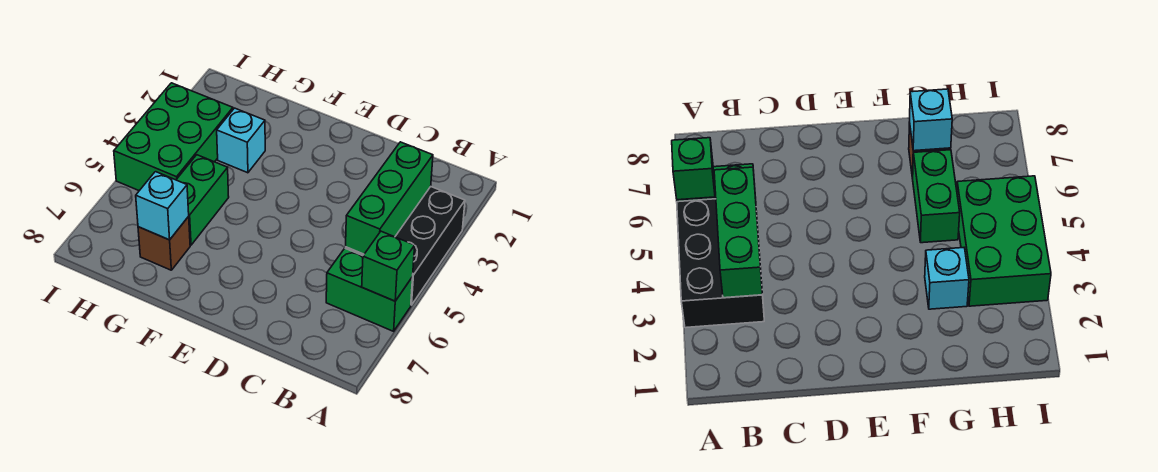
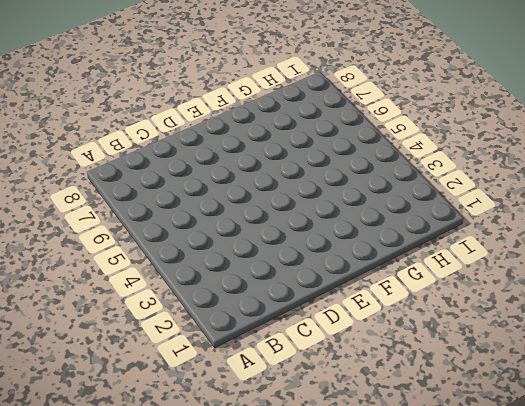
none -> black 2x3 brick [346,187,465,305]
none -> green 1x2 brick [326,248,413,331]

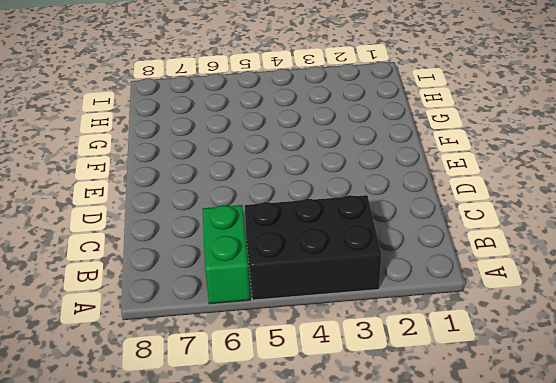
none -> cyan 1x1 brick [217,108,265,173]
none -> green 1x2 brick [176,155,229,245]

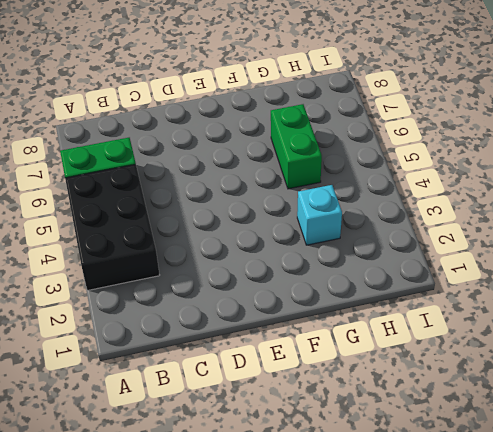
none -> brown 1x1 brick [138,217,190,270]
none -> green 2x3 brick [114,83,233,191]

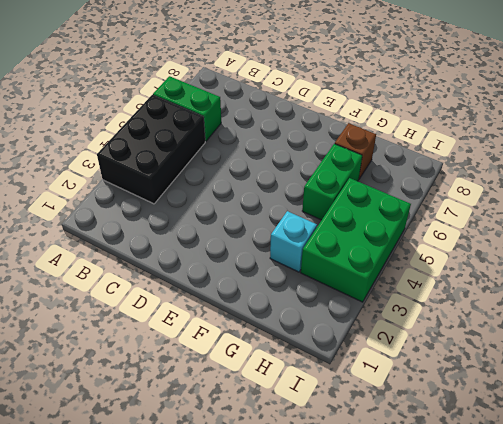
none -> green 1x1 brick [362,231,415,301]
none -> green 1x3 brick [346,142,433,254]

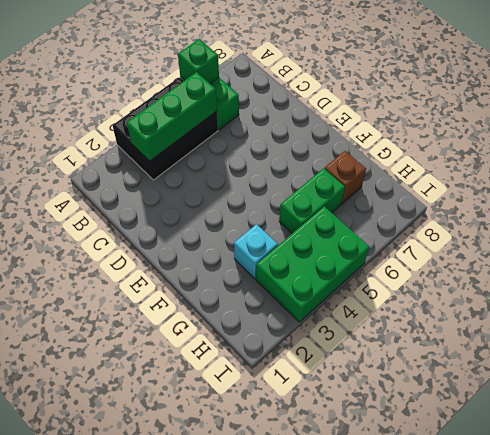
none -> cyan 1x1 brick [136,172,189,240]

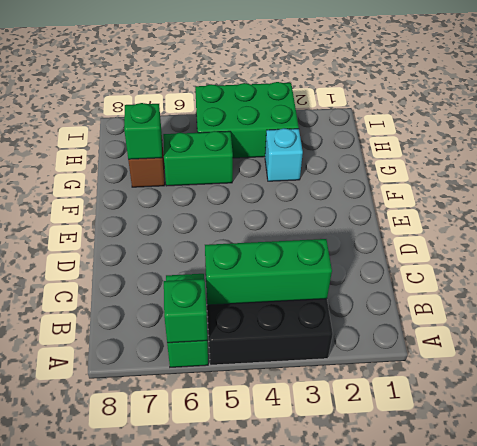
green 1x1 brick [124,103,162,159] -> cyan 1x1 brick [136,172,189,240]

